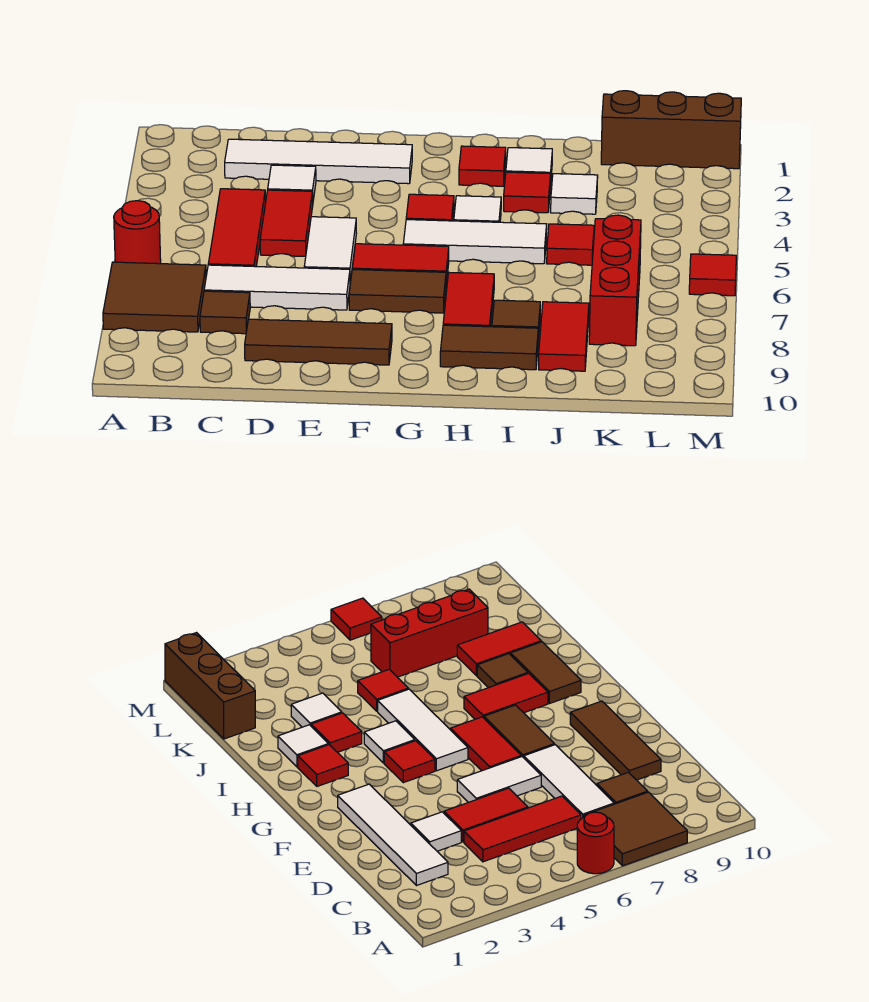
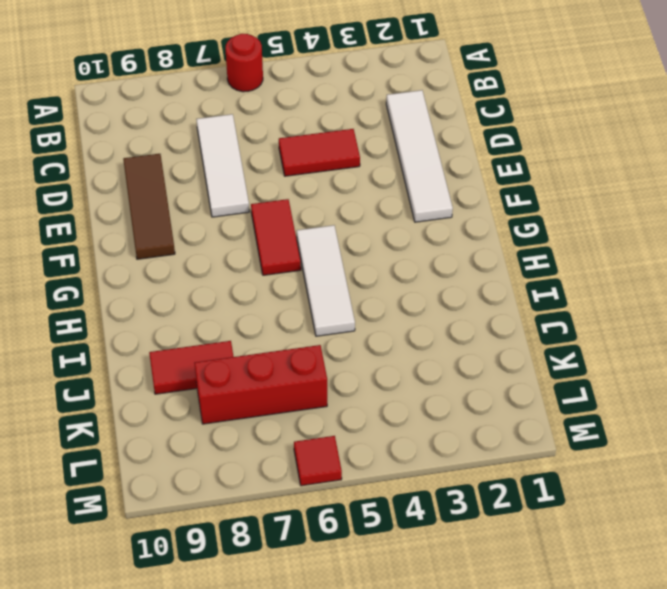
none -> brown 2x2 tile [103,262,206,332]
none -> red 1x3 tile [208,189,265,267]
none -> brown 1x1 tile [200,291,250,334]

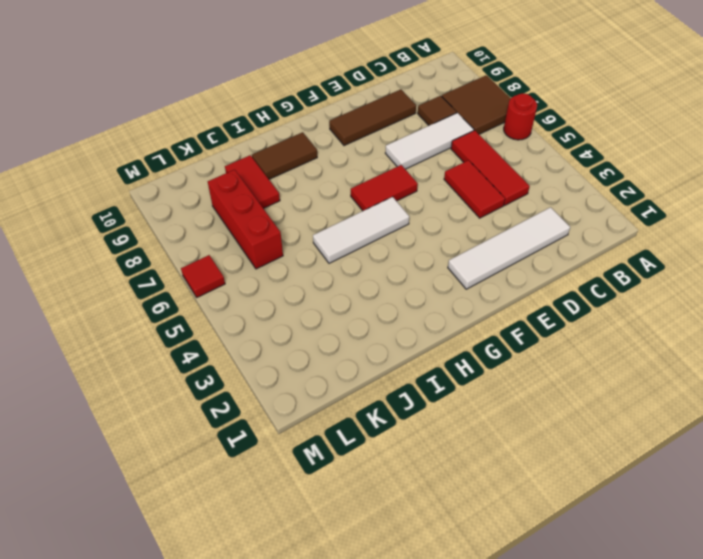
none -> white 1x1 tile [268,165,316,201]
none -> white 1x2 tile [304,217,356,281]
none -> brown 1x2 tile [349,270,446,313]

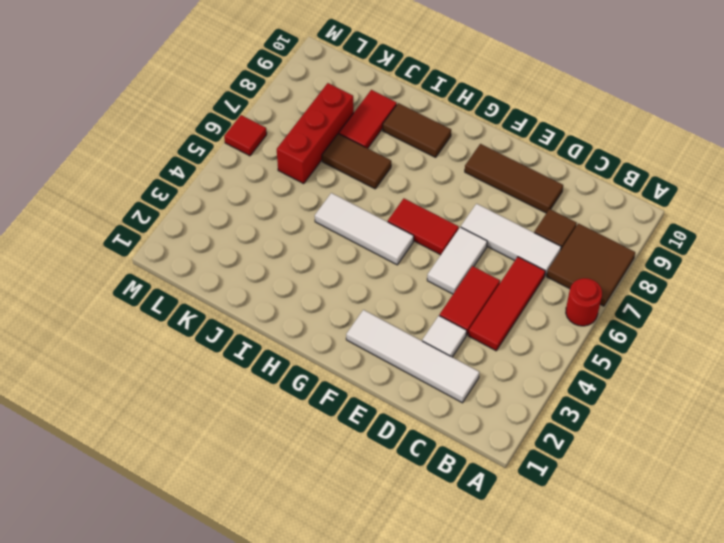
brown 1x2 tile [322,134,391,189] -> brown 1x2 tile moved to [349,270,446,313]
none -> red 1x1 tile [406,194,454,221]
none -> red 1x1 tile [459,146,506,186]
none -> white 1x1 tile [454,196,501,222]

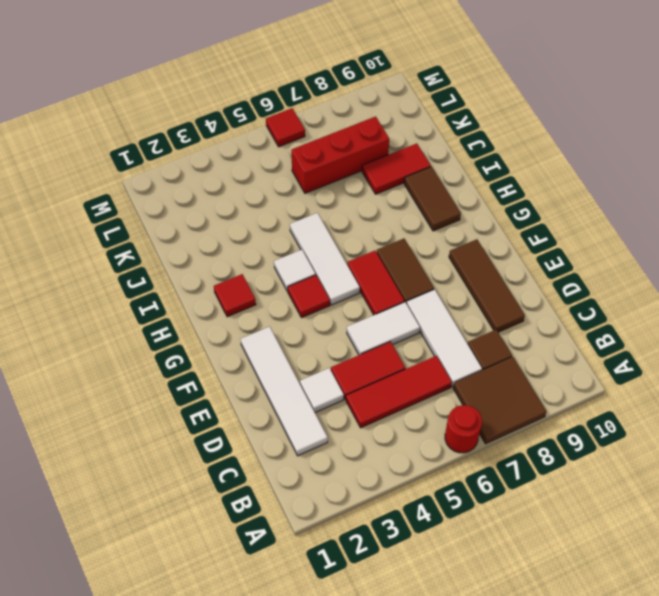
none -> red 1x2 tile [443,273,494,327]
none -> white 1x1 tile [506,148,552,187]
none -> red 1x1 tile [504,172,551,213]

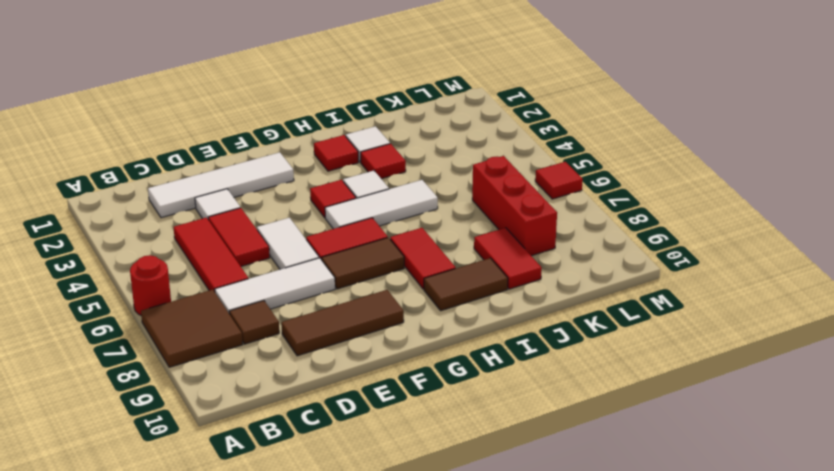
none -> brown 1x1 tile [492,300,540,340]
none -> white 1x1 tile [551,174,598,214]
none -> red 1x1 tile [547,224,594,265]

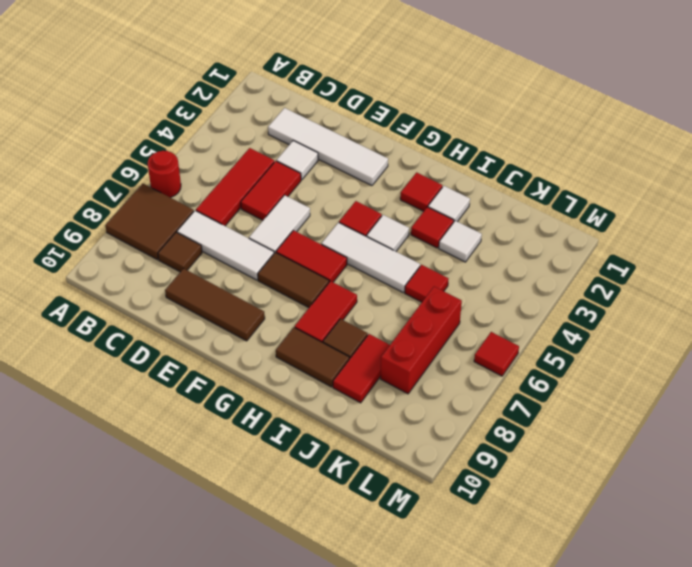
none -> brown 1x3 brick [601,91,741,169]

